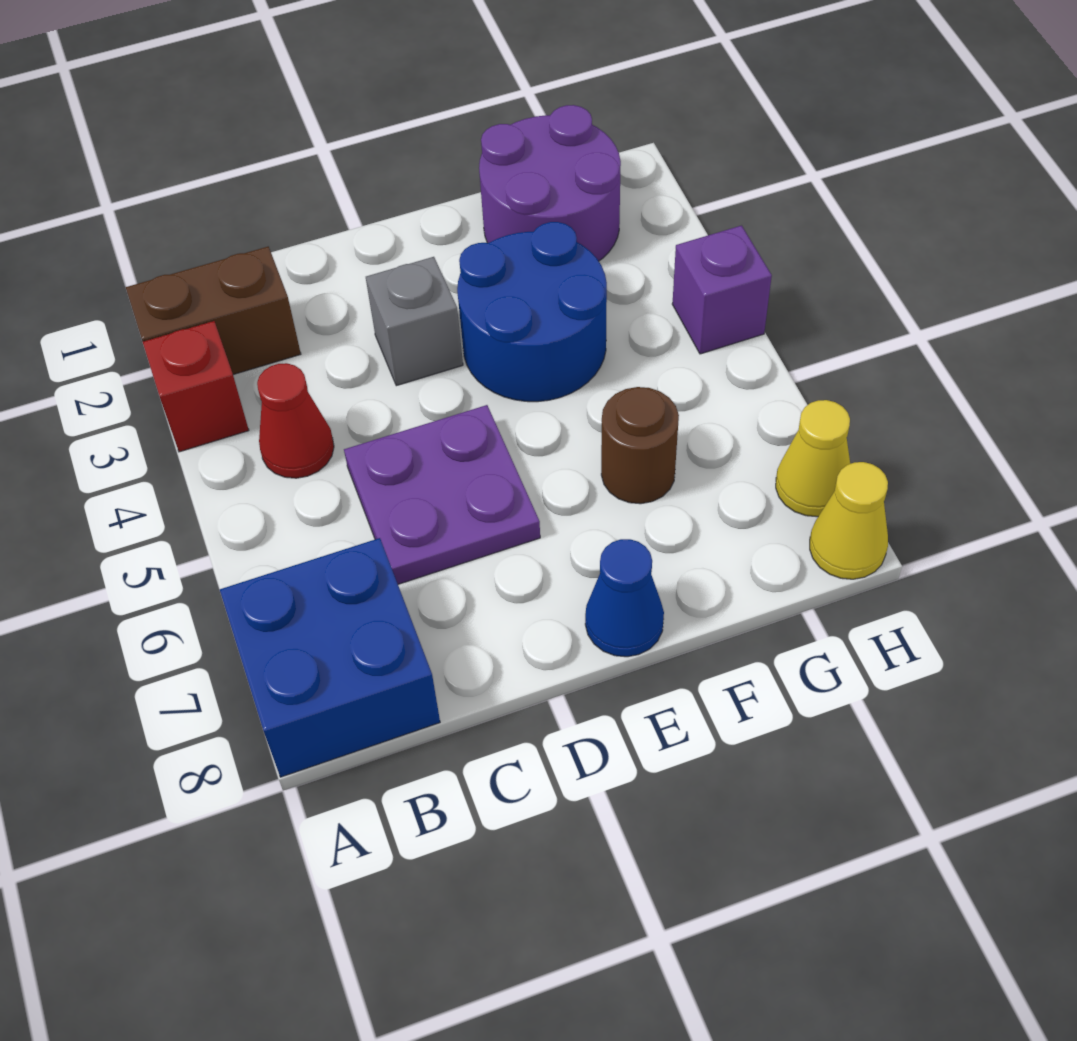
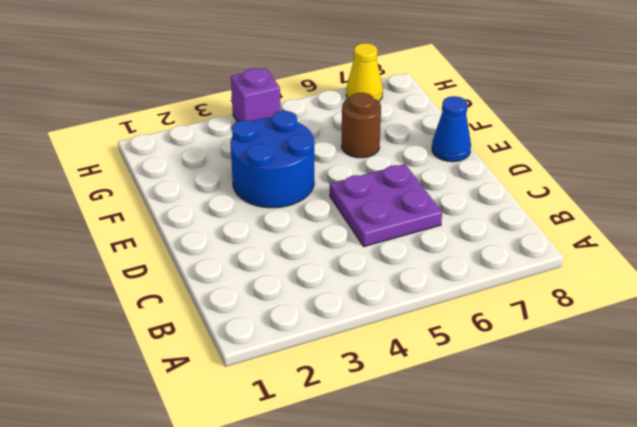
none -> brown 1x2 brick [126,247,301,375]
none -> red 1x1 brick [143,321,249,452]
none -> blue 2x2 brick [220,538,440,777]

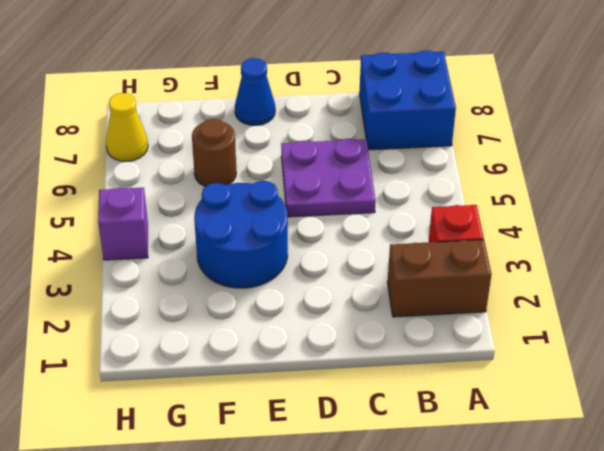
none -> red 1x1 cone [257,363,334,478]
none -> grey 1x1 brick [366,257,463,386]
none -> purple 2x2 round brick [479,105,621,261]

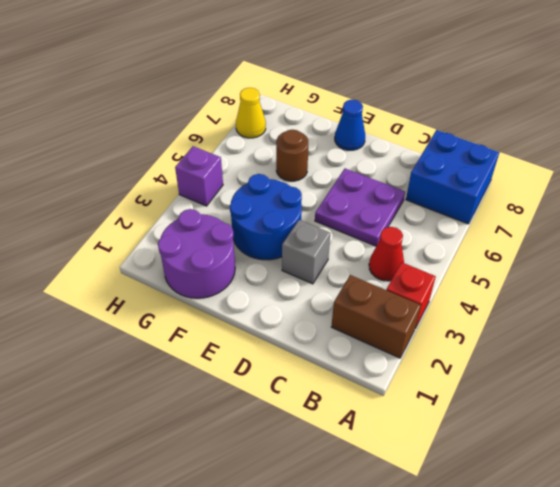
none -> yellow 1x1 cone [810,462,888,579]

